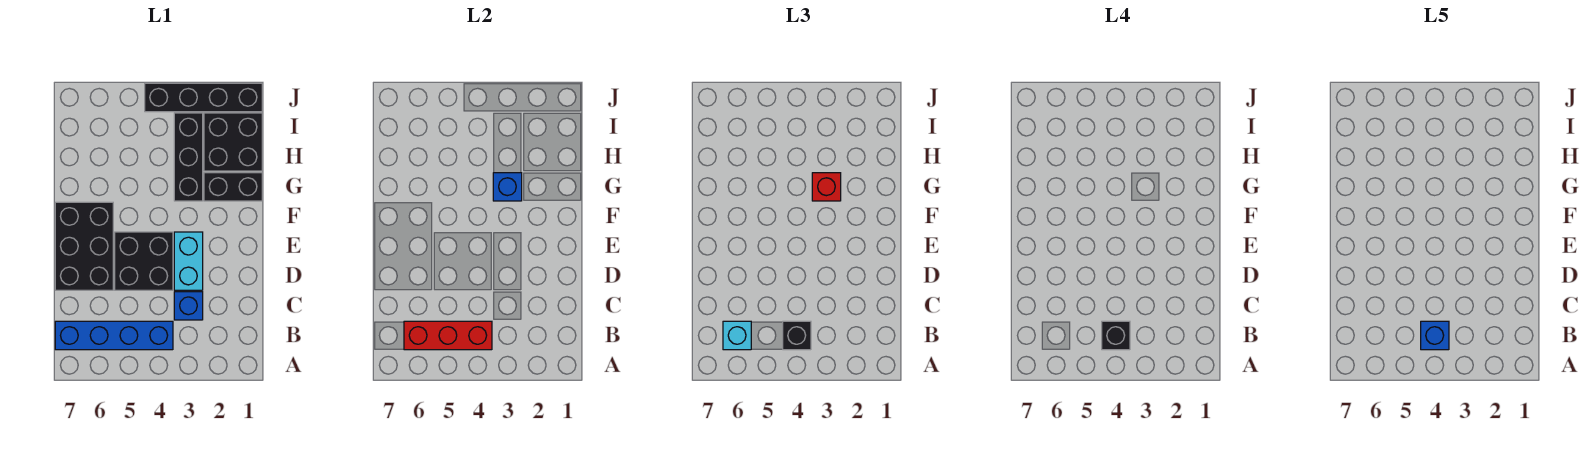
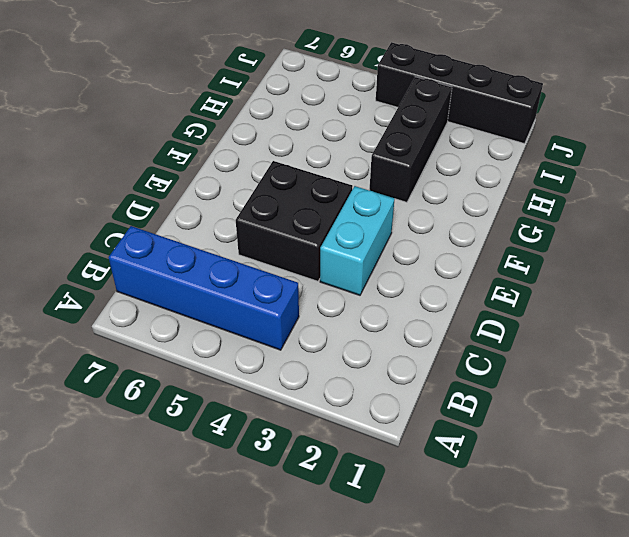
none -> blue 1x1 brick [174,292,203,320]
none -> black 2x3 brick [55,202,113,290]
none -> black 1x2 brick [204,173,262,201]

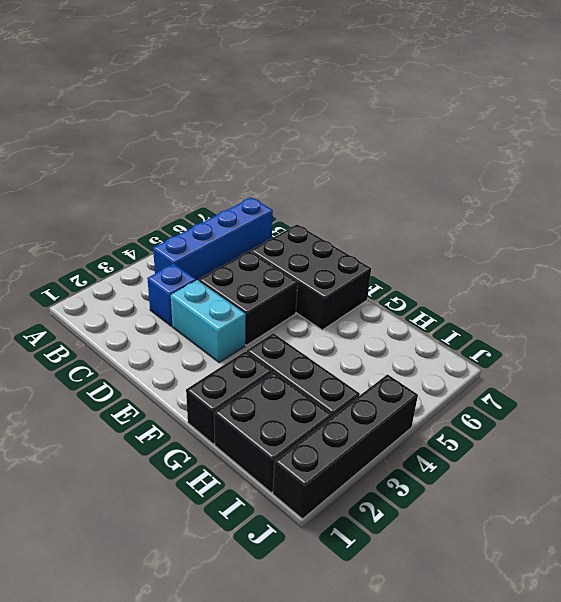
none -> red 1x3 brick [404,321,492,350]
none -> blue 1x1 brick [493,173,522,201]
none -> black 1x1 brick [783,321,811,350]

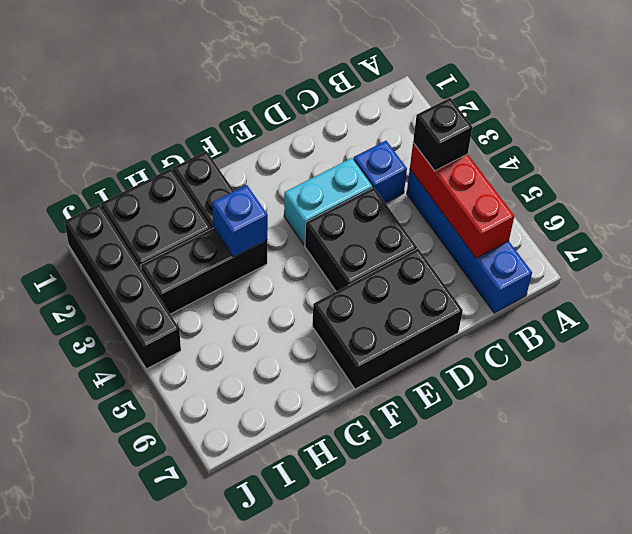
none -> cyan 1x1 brick [723,321,751,350]
none -> red 1x1 brick [812,173,841,201]
none -> black 1x1 brick [1102,321,1130,350]

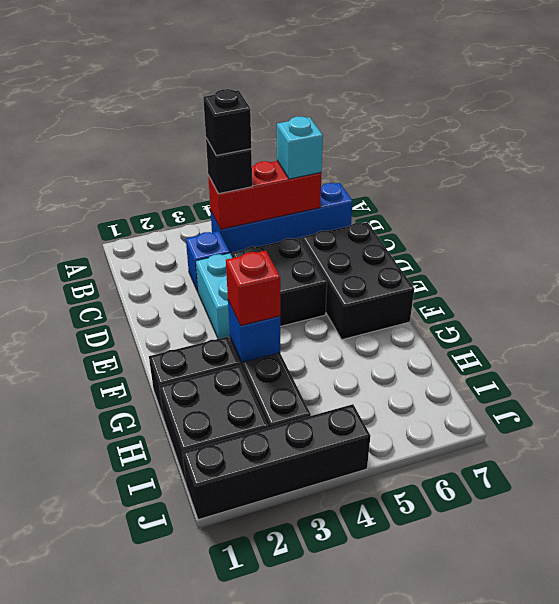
none -> blue 1x1 brick [1421,321,1449,350]

